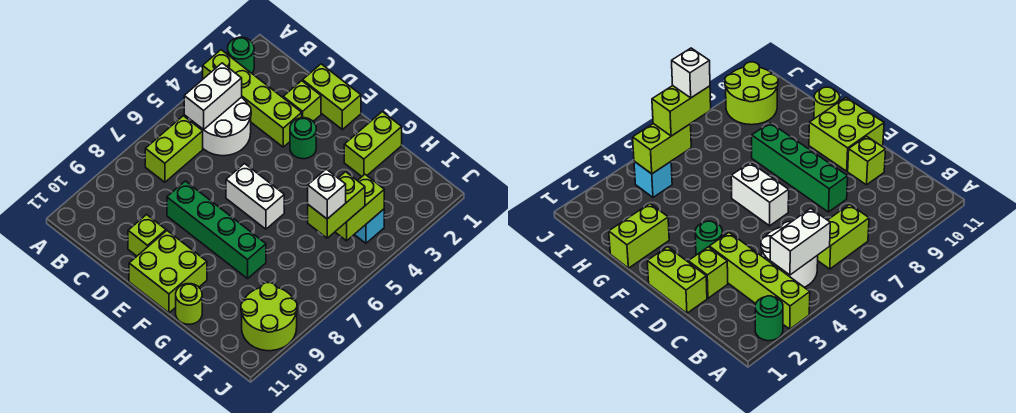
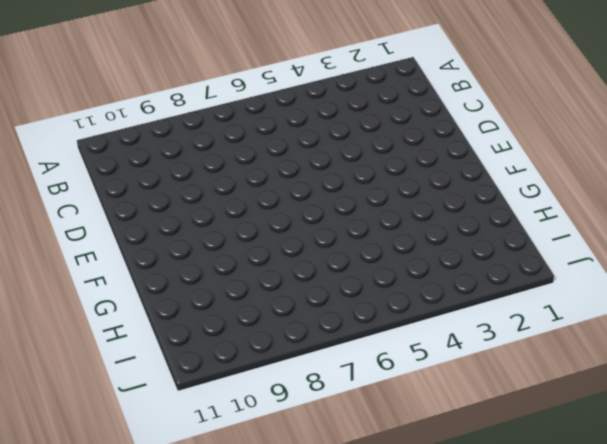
none -> green 1x1 round brick [228,37,254,73]
none -> lime 1x4 brick [203,50,302,147]
none -> white 2x2 round brick [196,97,251,156]

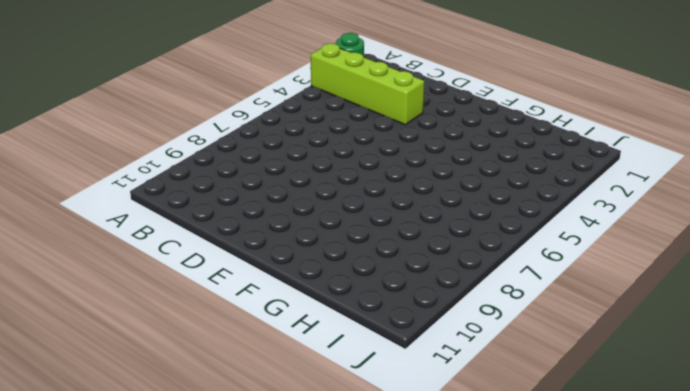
none -> white 2x2 round brick [196,97,251,156]
none -> lime 1x2 brick [145,116,203,182]
none -> lime 1x2 brick [303,64,361,130]

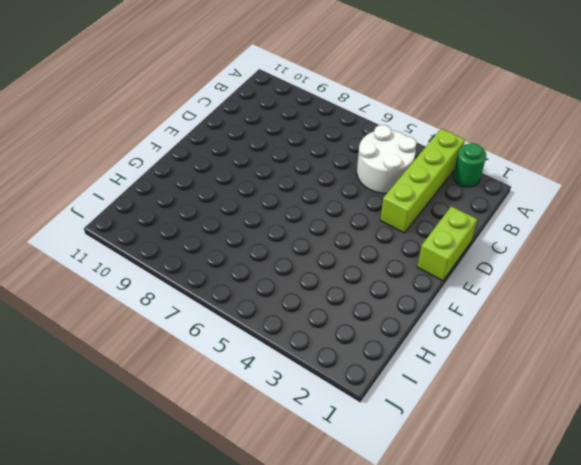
none -> lime 1x2 brick [145,116,203,182]
none -> lime 1x1 brick [283,81,321,121]
none -> green 1x4 brick [167,181,266,279]

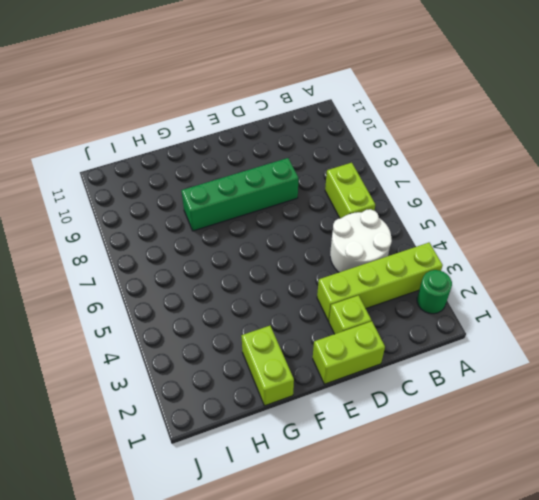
none -> lime 1x1 brick [128,215,166,256]
none -> green 1x1 round brick [290,118,316,159]
none -> white 1x2 brick [226,164,284,229]

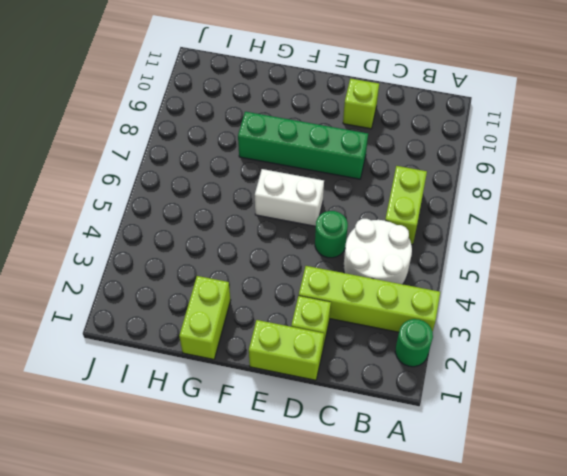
green 1x1 round brick [315,211,348,258] -> green 1x1 round brick moved to [290,118,316,159]
none -> lime 2x2 brick [129,231,207,313]
none -> lime 1x1 round brick [176,284,202,324]
none -> cyan 1x1 brick [354,209,384,243]

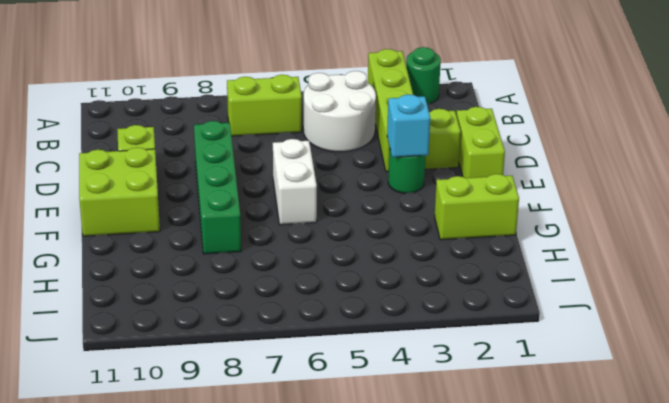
cyan 1x1 brick [387,94,430,157] -> cyan 1x1 brick moved to [354,209,384,243]
none -> lime 1x1 round brick [176,284,202,324]
none -> lime 2x2 round brick [241,283,297,351]
none -> white 1x2 brick [184,63,242,130]

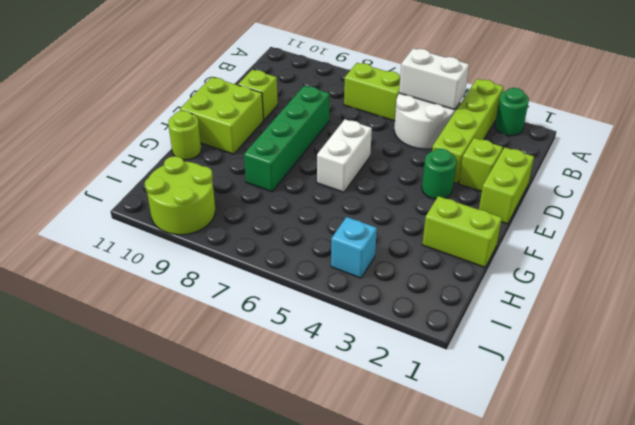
none -> lime 1x2 brick [335,175,384,241]
none -> lime 1x2 brick [308,172,365,238]
none -> white 1x1 brick [308,169,346,219]

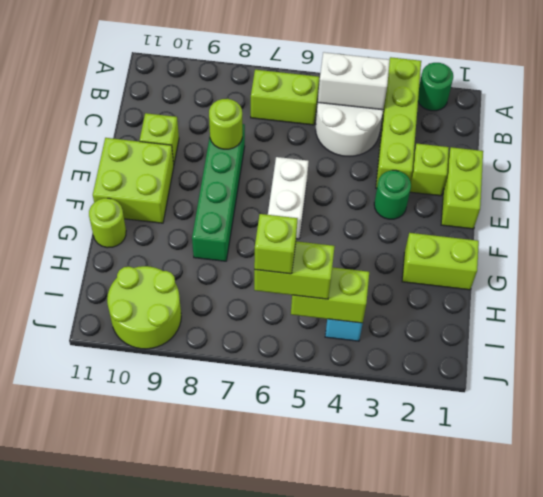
lime 1x1 round brick [209,99,242,149] -> none
lime 1x1 brick [254,214,298,274] -> white 1x1 brick [308,169,346,219]

